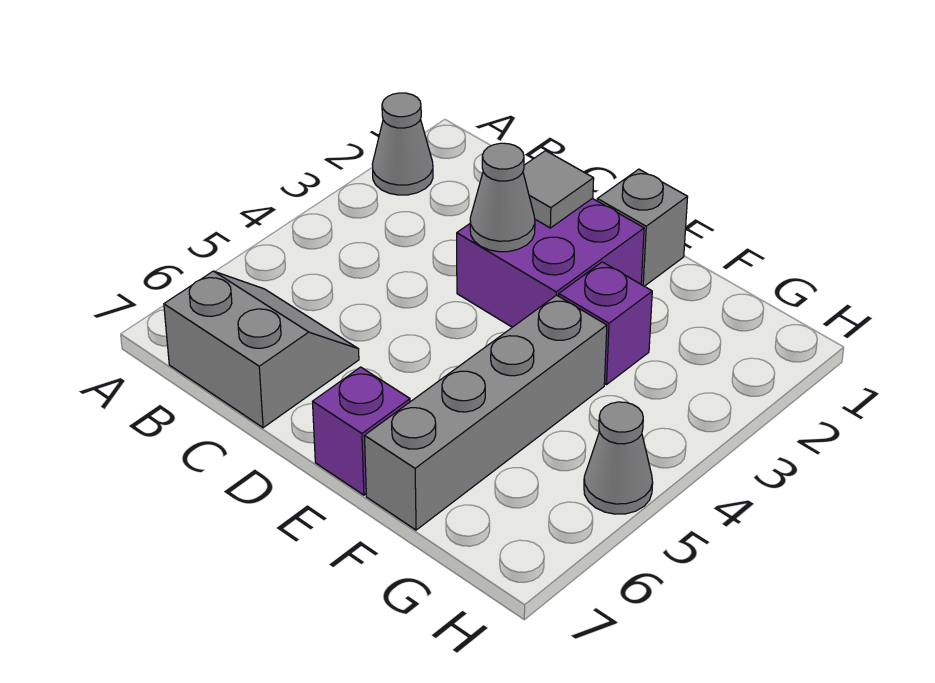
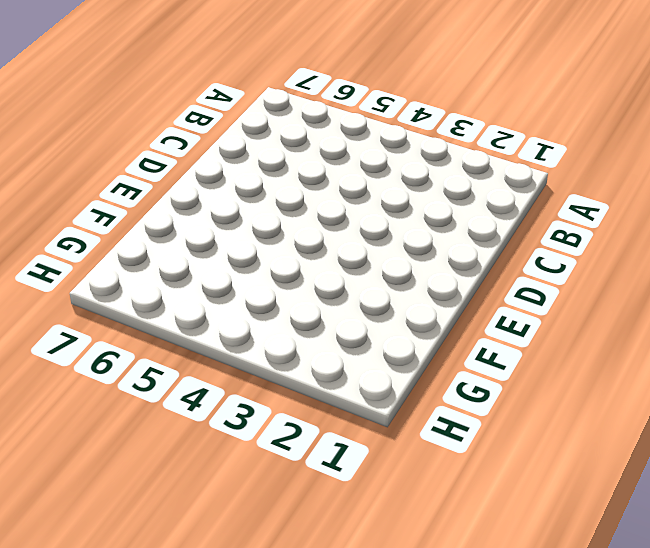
none -> grey 1x1 cone [372,93,433,195]
none -> grey 2x2 slope [164,271,359,428]

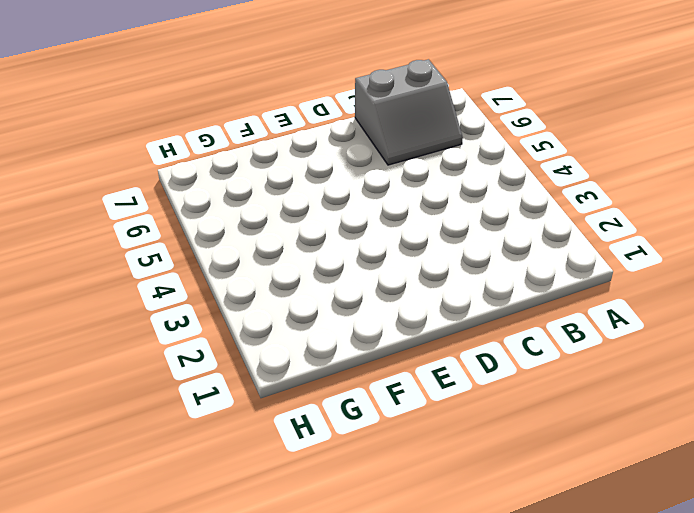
none -> grey 1x1 cone [372,93,433,195]
none -> purple 2x2 brick [457,198,644,327]

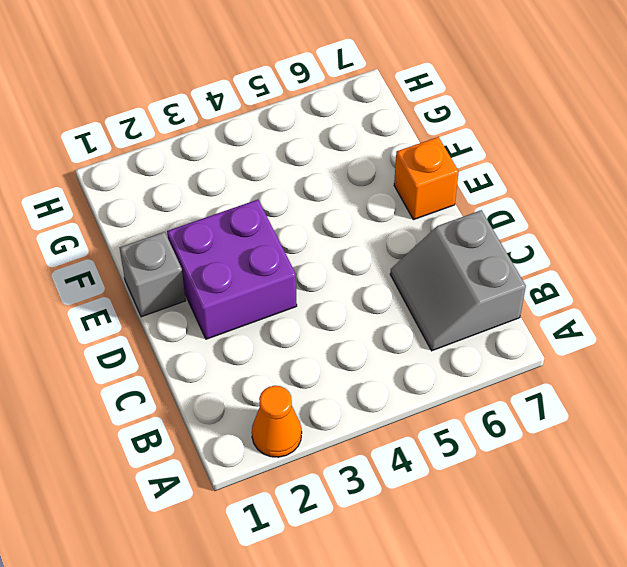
orange 1x1 cone [252,386,302,457] -> grey 1x1 cone [372,93,433,195]
orange 1x1 brick [394,137,459,220] -> purple 1x1 brick [313,367,410,495]
none -> purple 1x1 brick [559,262,652,385]
none -> grey 1x4 brick [365,295,607,530]

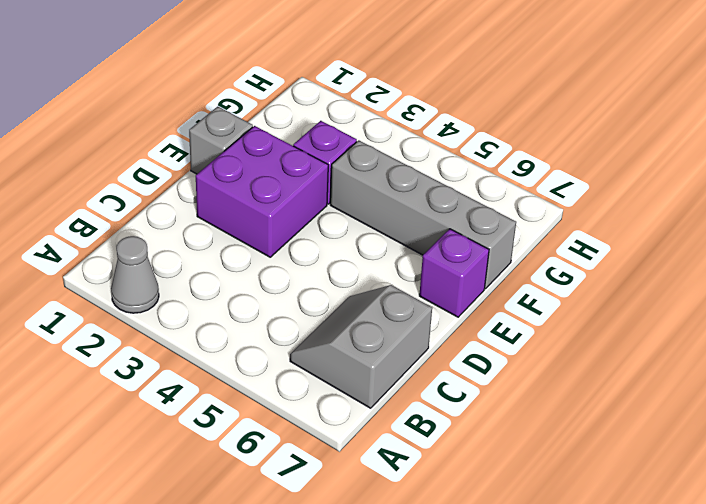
none -> grey 1x1 cone [584,402,653,514]
none -> grey 1x1 tile [523,151,594,228]

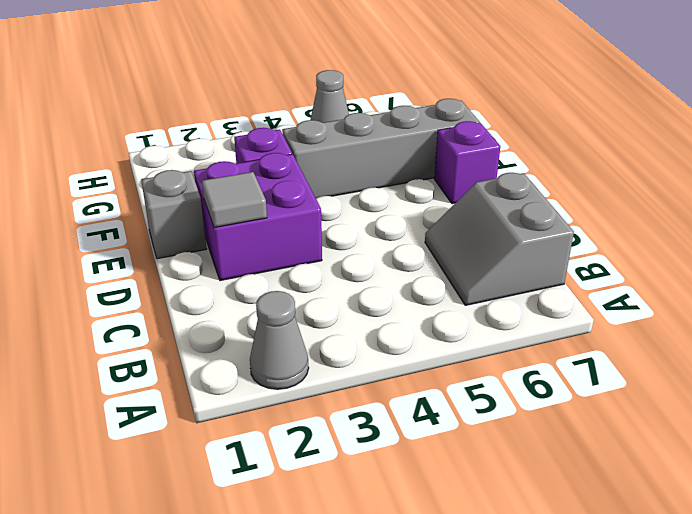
none -> grey 1x1 cone [470,143,535,252]

